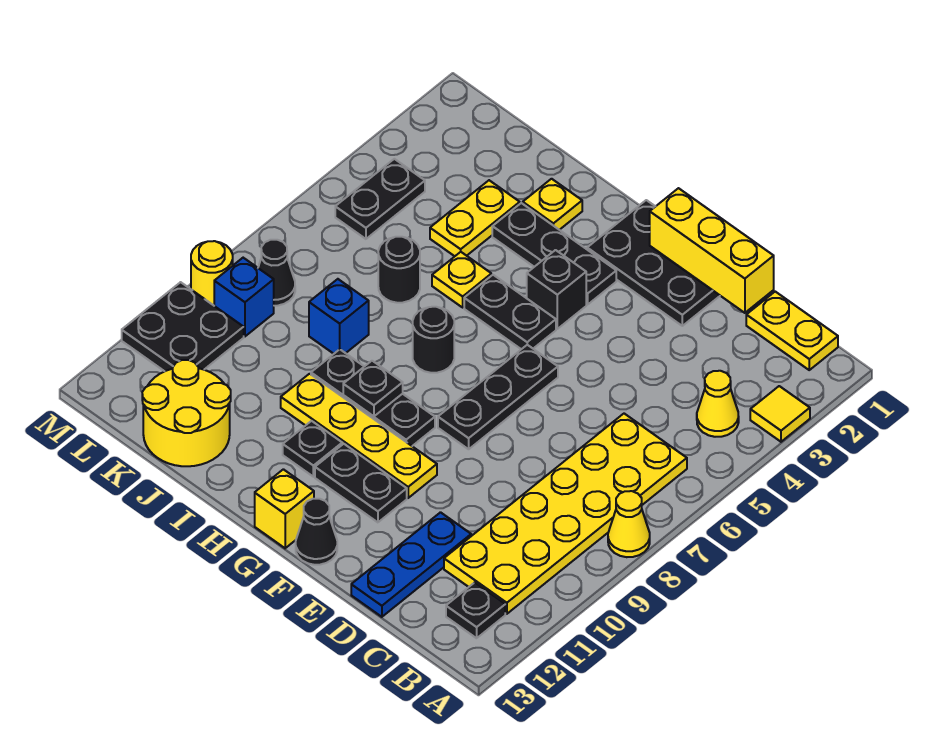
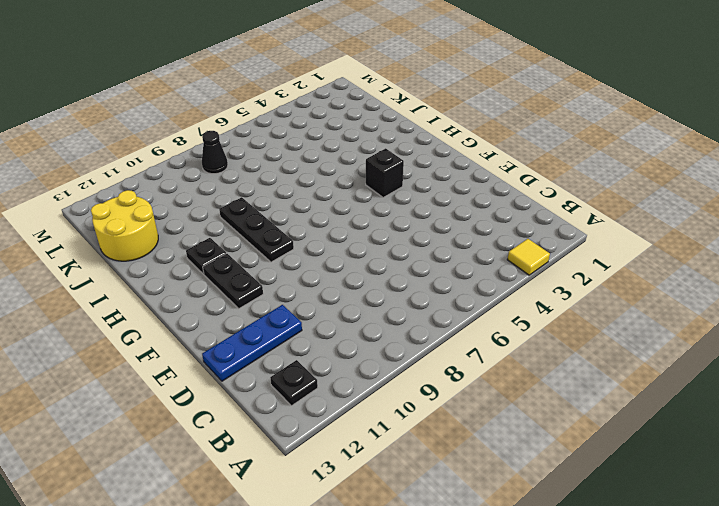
none -> yellow 1x1 cone [608,491,650,557]
none -> yellow 1x2 plate [746,292,838,370]
none -> yellow 1x1 cone [697,371,739,437]
none -> yellow 2x6 plate [444,414,687,614]

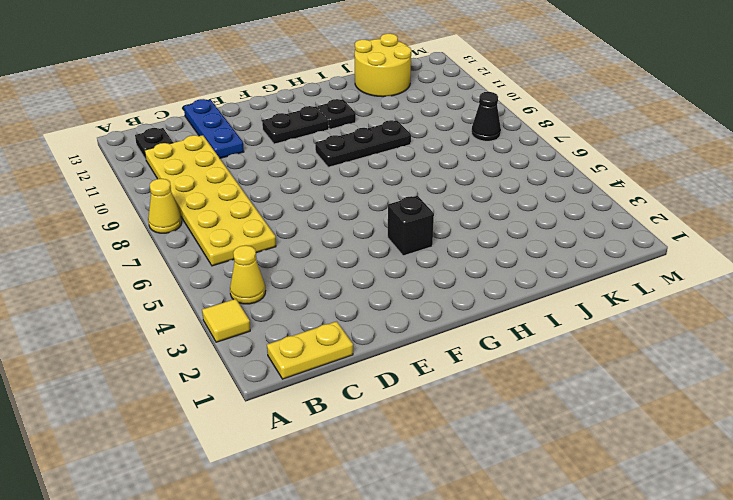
none -> black 2x3 plate [587,200,720,326]
none -> black 1x3 plate [438,345,558,449]
none -> yellow 1x4 plate [281,374,437,498]
none -> black 1x1 cone [296,499,337,565]

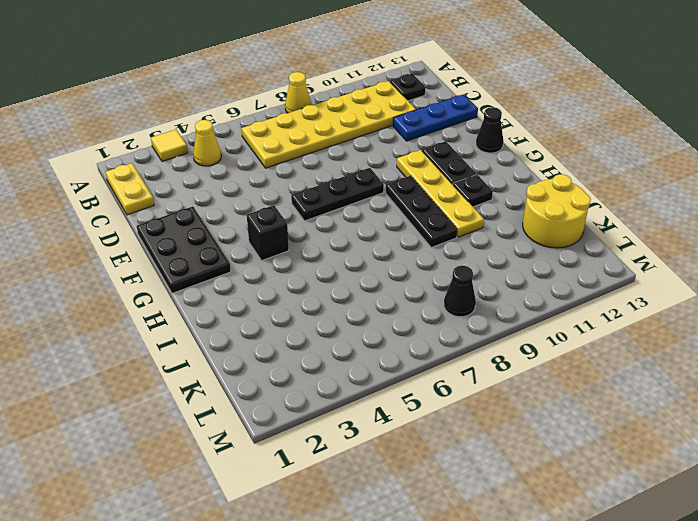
none -> black 1x3 plate [492,203,616,305]
none -> black 1x2 plate [464,275,556,349]
none -> yellow 1x1 brick [255,469,314,548]
none -> black 1x1 round brick [413,307,454,373]

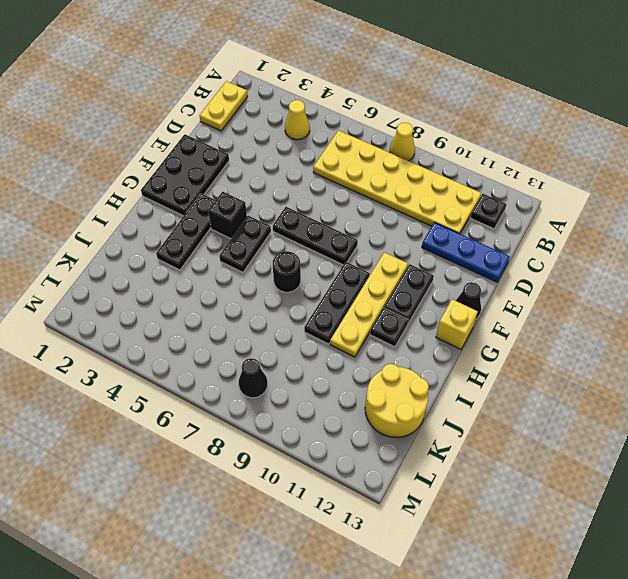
none -> yellow 1x1 tile [750,386,810,442]
none -> yellow 1x1 plate [523,179,582,230]
none -> yellow 1x1 plate [432,252,491,307]
none -> yellow 1x2 plate [430,180,520,256]

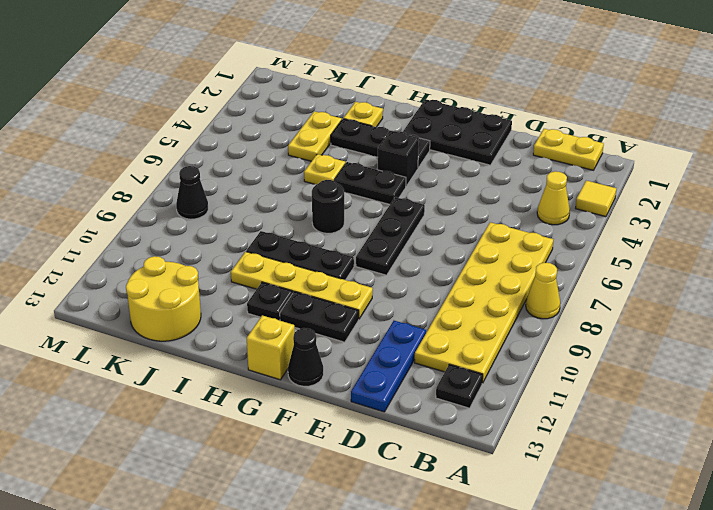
none -> black 1x1 round brick [378,237,420,303]
none -> blue 1x1 brick [309,279,369,354]
none -> black 1x2 plate [335,159,425,239]
none -> blue 1x1 brick [214,258,274,336]

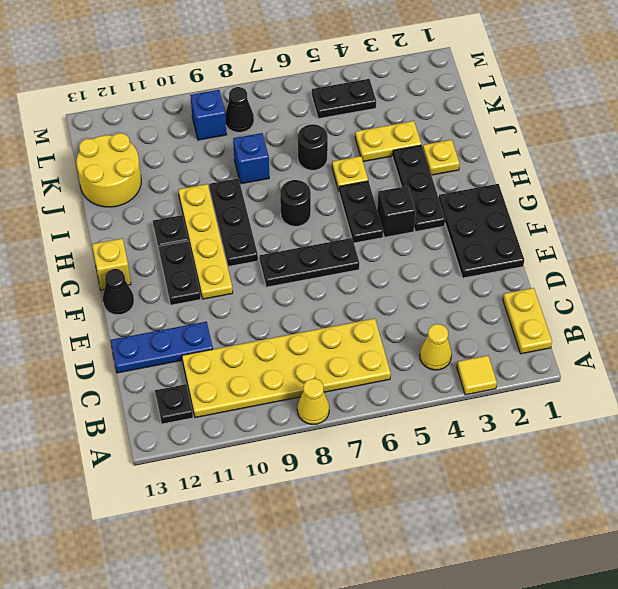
none -> black 2x2 plate [122,282,244,371]
none -> yellow 1x1 round brick [191,241,233,305]
none -> yellow 1x3 brick [650,188,774,313]
none -> black 1x1 plate [343,361,403,416]

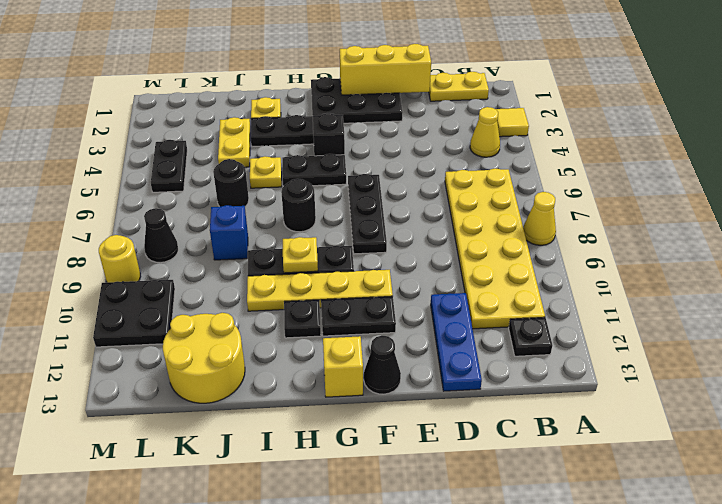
yellow 1x1 plate [283,237,318,273] -> black 1x1 plate [343,361,403,416]
none -> blue 1x1 brick [214,258,274,336]

